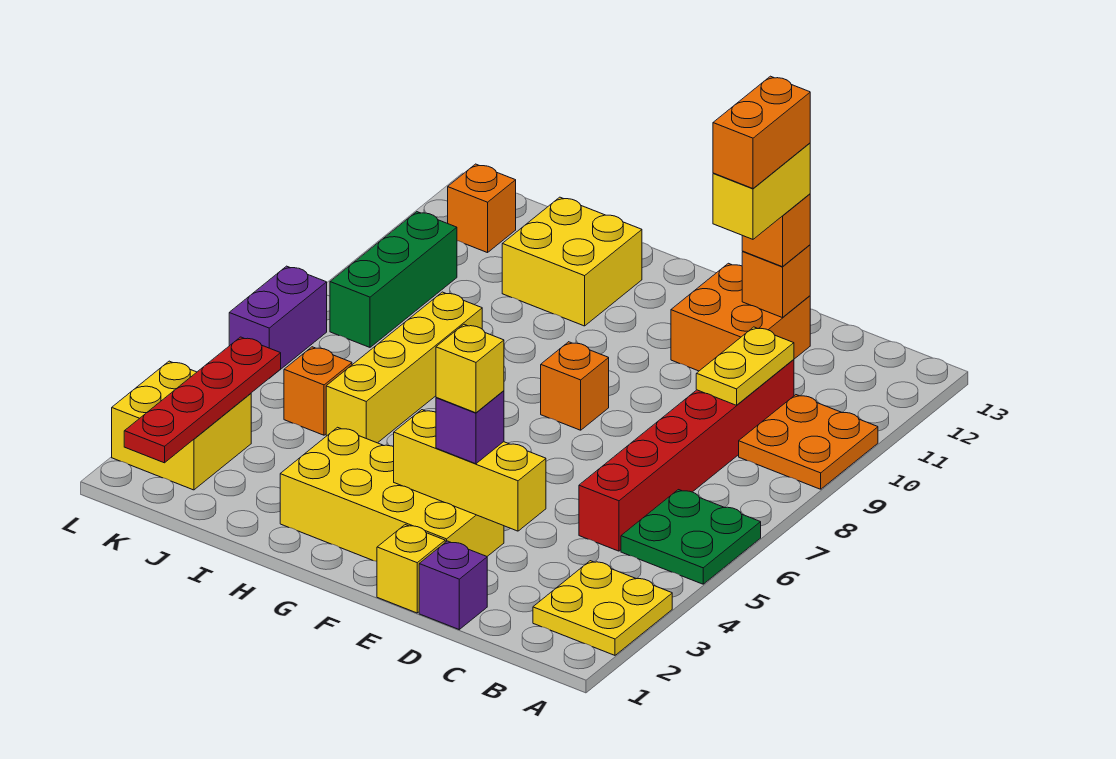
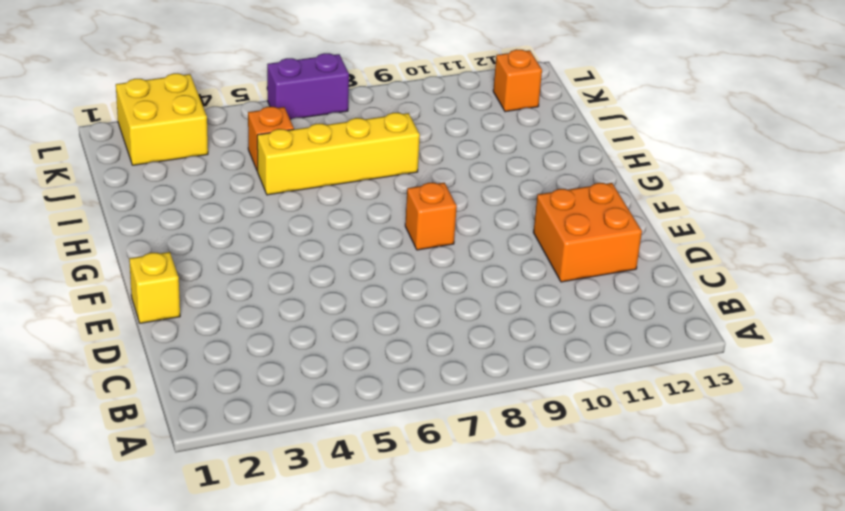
none -> yellow 2x2 plate [533,561,672,655]
none -> green 2x2 plate [621,490,761,584]
none -> orange 2x2 plate [739,395,878,489]

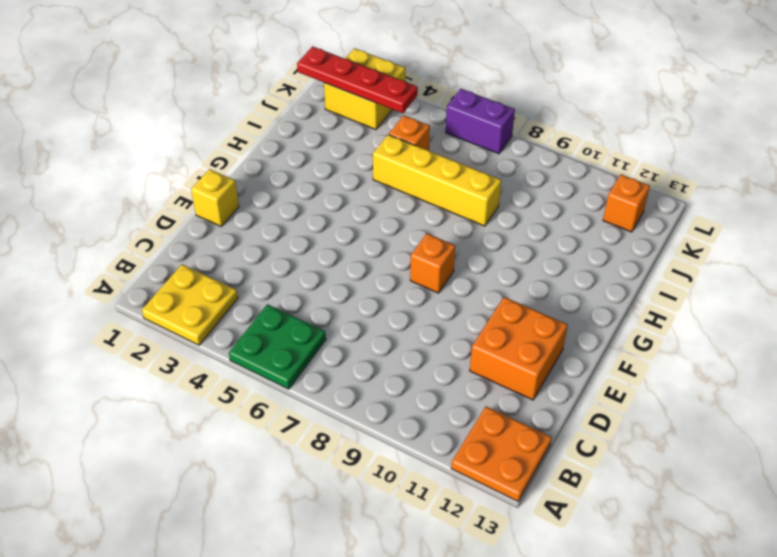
orange 2x2 plate [451,406,552,501] -> orange 2x2 plate moved to [739,395,878,489]
none -> red 1x6 brick [579,360,794,551]
none -> purple 1x1 brick [419,541,487,629]
none -> yellow 2x4 brick [280,427,504,561]

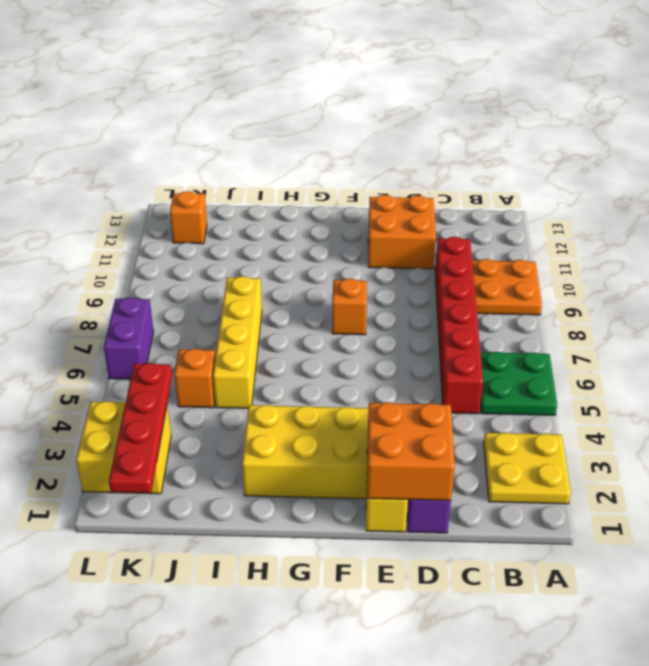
orange 2x2 brick [367,402,455,501] -> none
none -> yellow 2x2 brick [502,197,642,326]
none -> green 1x3 brick [330,212,457,347]
none -> yellow 1x2 plate [696,327,794,405]

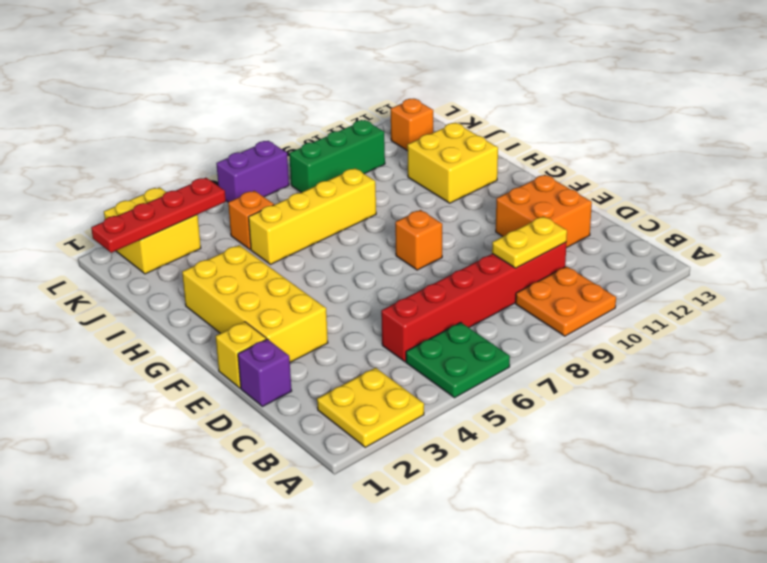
none -> yellow 1x3 brick [394,410,546,531]
none -> orange 1x1 brick [742,245,810,318]
none -> orange 1x1 brick [742,194,810,267]

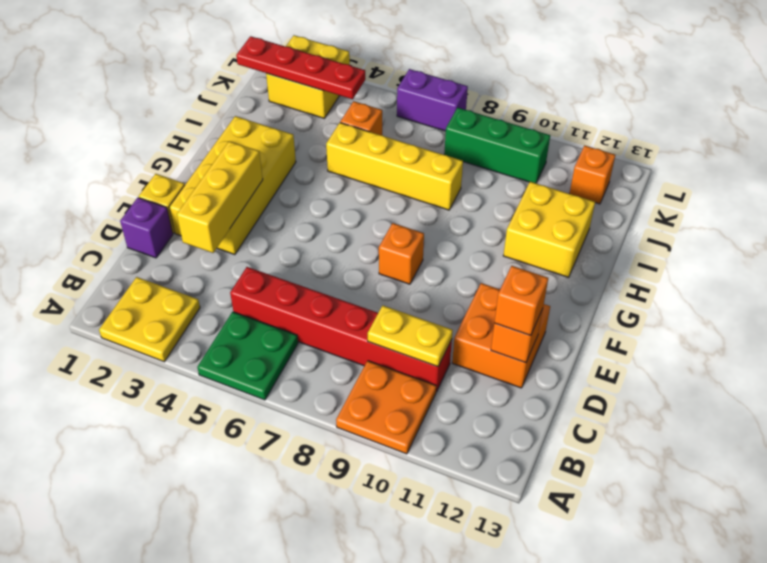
none -> purple 1x1 brick [436,391,504,464]
none -> yellow 1x2 brick [713,143,810,239]
none -> yellow 1x1 brick [436,324,504,413]

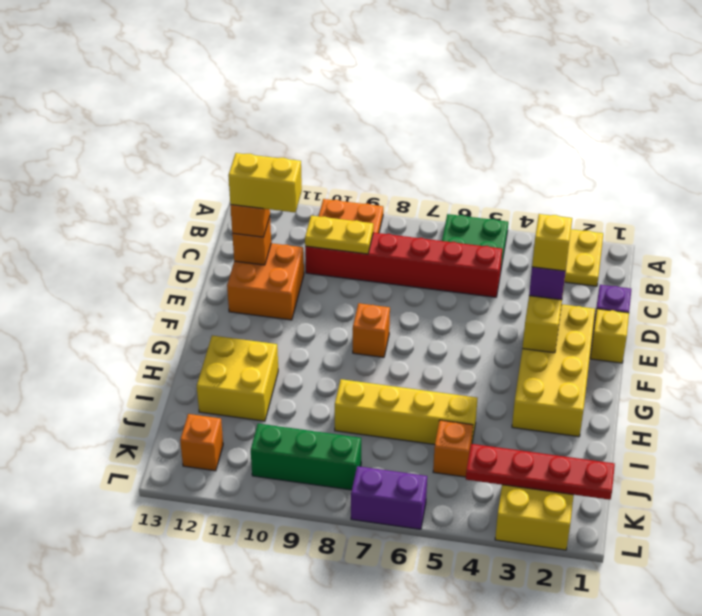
none -> orange 1x2 brick [713,76,810,188]

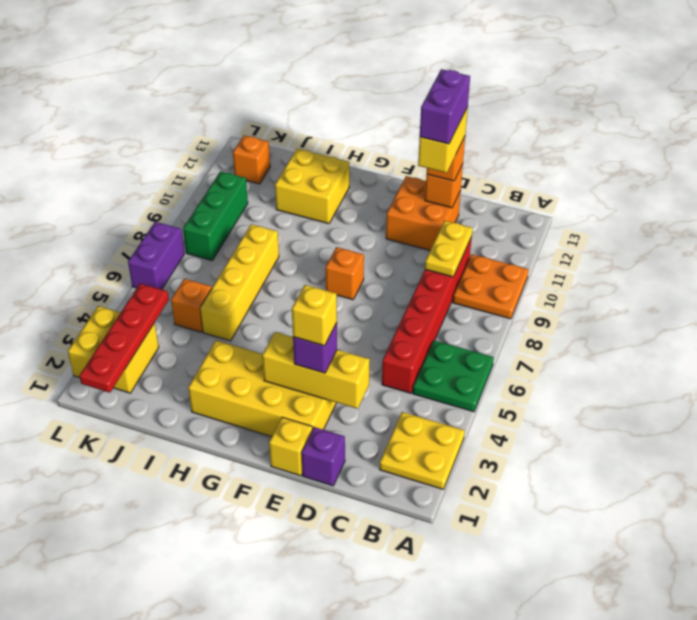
purple 1x2 brick [420,69,470,144] -> orange 1x2 brick [713,76,810,188]

